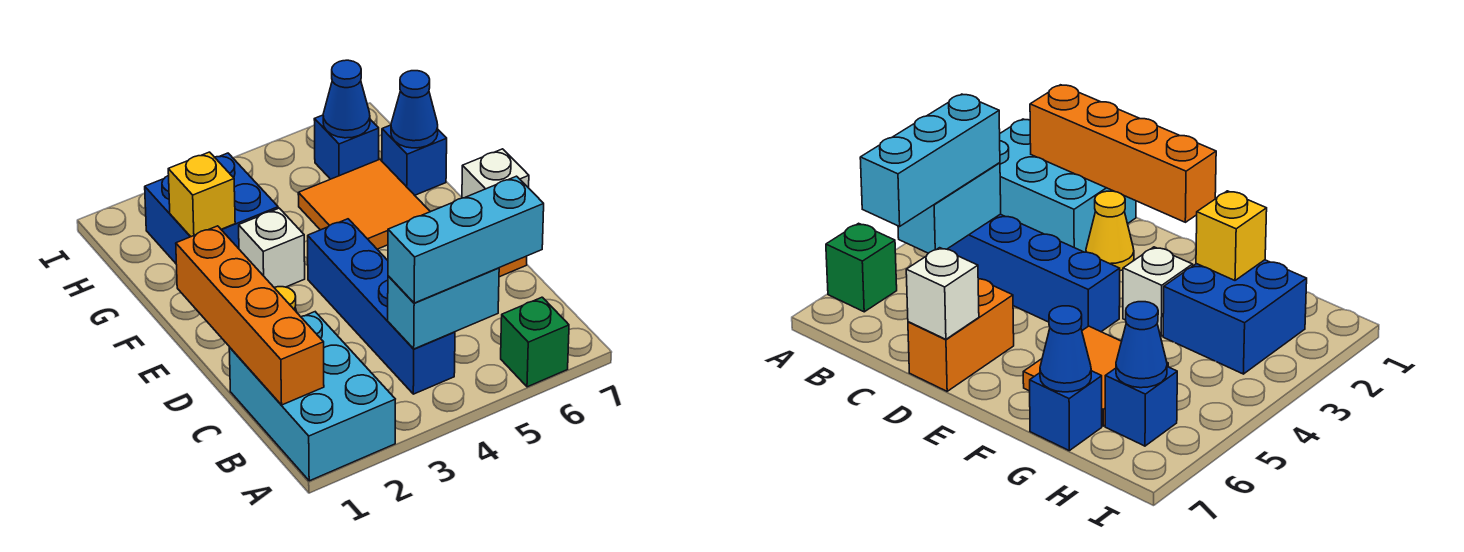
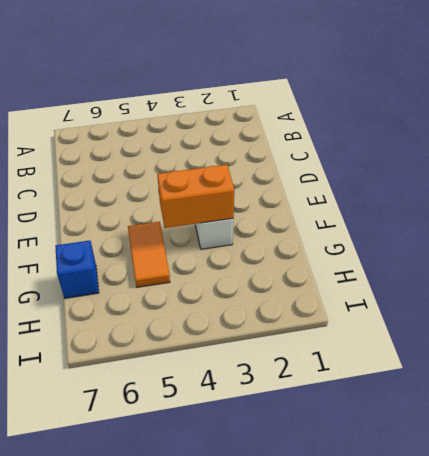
orange 1x2 brick [157,165,234,228] -> orange 1x2 brick moved to [908,279,1014,391]
orange 1x2 tile [128,222,170,287] -> orange 2x2 tile [298,159,430,249]
none -> cyan 2x3 brick [229,312,395,481]
none -> green 1x1 brick [501,297,569,387]
none -> blue 1x4 brick [308,219,455,394]

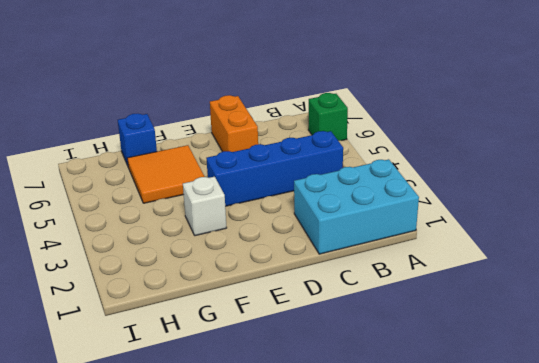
none -> yellow 1x1 cone [1086,191,1134,271]
none -> blue 2x2 brick [145,153,278,263]
none -> blue 1x1 brick [314,115,379,179]

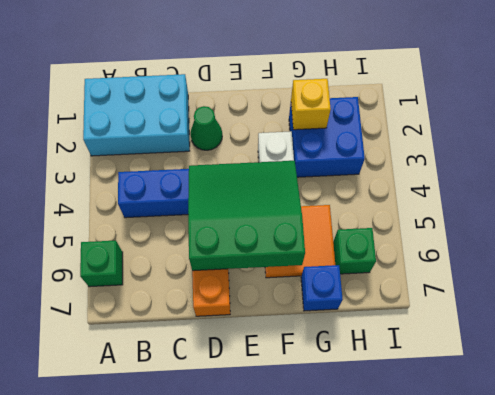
green 1x1 cone [191,106,222,150] -> yellow 1x1 cone [1086,191,1134,271]
green 3x3 slope [188,161,305,271] -> none
green 1x1 brick [333,228,376,274] -> blue 1x1 brick [314,115,379,179]
none -> orange 1x4 brick [176,226,324,405]
none -> cyan 1x2 brick [388,268,499,349]
none -> white 1x1 brick [462,149,529,198]

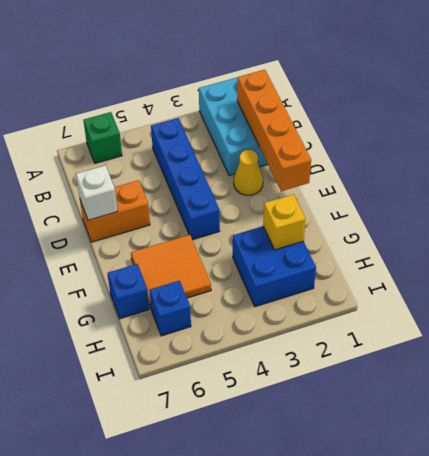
none -> white 1x1 brick [239,208,305,287]
none -> cyan 1x2 brick [388,268,499,349]
none -> blue 1x1 cone [391,71,438,148]

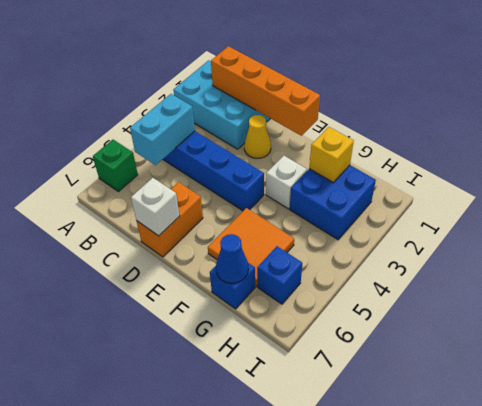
none -> blue 1x1 cone [323,60,370,138]
none -> cyan 1x3 brick [388,176,544,303]

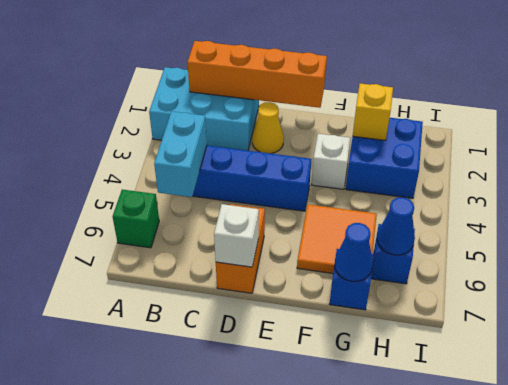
none -> cyan 1x3 brick [388,176,544,303]

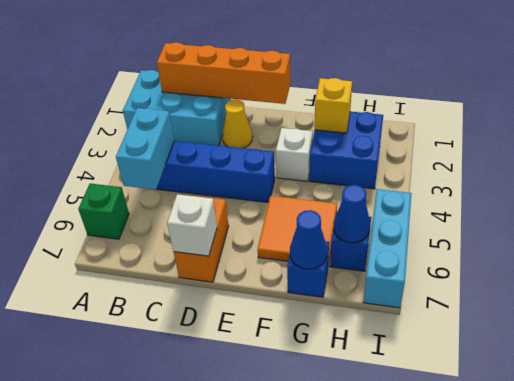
cyan 1x3 brick [363,189,412,308] -> cyan 1x3 brick moved to [388,176,544,303]

